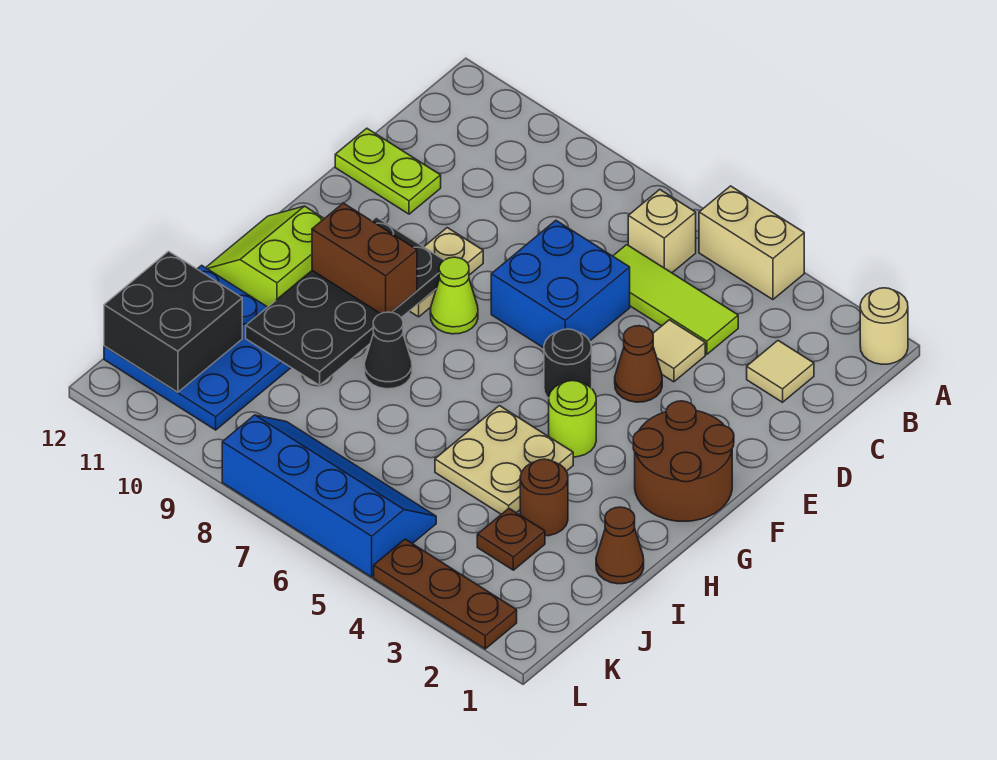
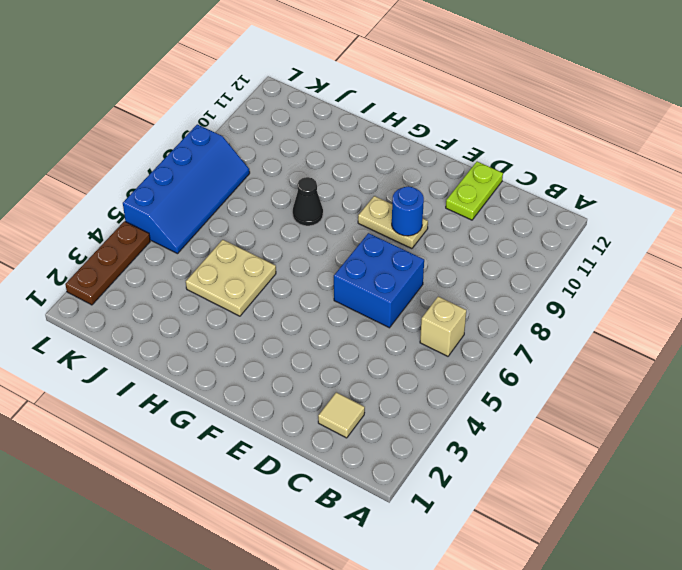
blue 1x1 round brick [392,186,424,236] -> none
none -> tan 1x1 round brick [860,288,908,364]
none -> tan 1x2 brick [699,186,804,300]
none -> lime 1x3 tile [613,245,738,354]

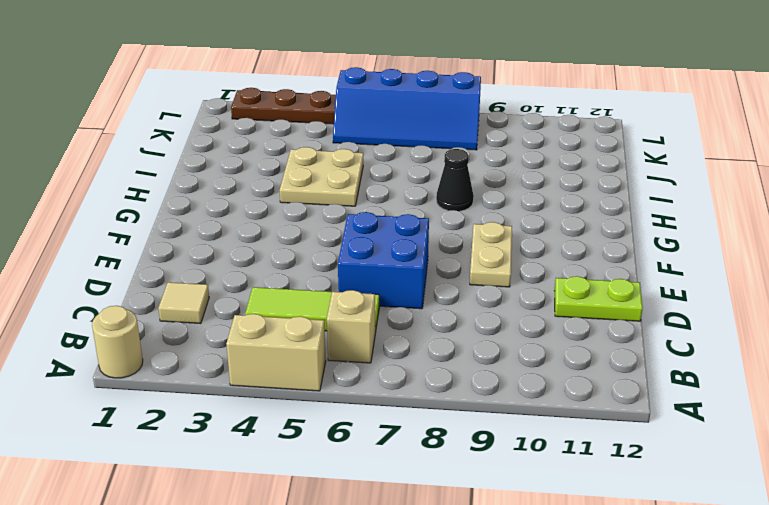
none -> tan 1x1 tile [653,320,705,382]
none -> brown 1x1 cone [615,326,662,402]
none -> brown 2x2 round brick [633,401,734,521]

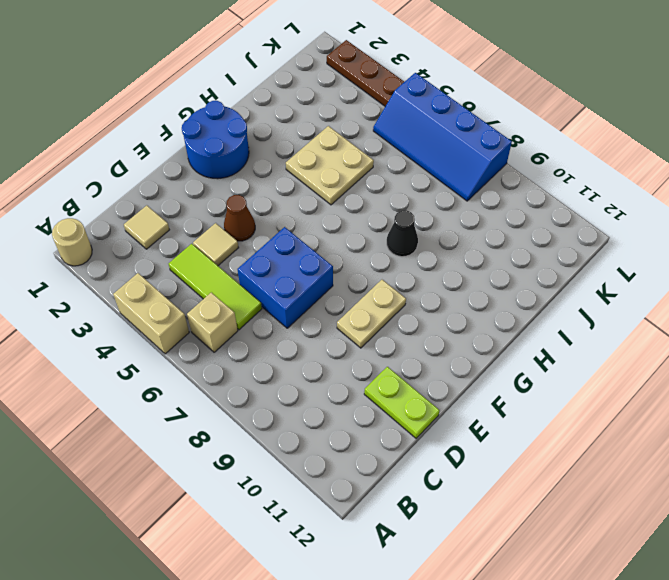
blue 2x2 round brick [182,101,249,179] -> brown 2x2 round brick [633,401,734,521]
none -> black 1x1 round brick [544,329,592,399]
none -> lime 1x1 cone [430,257,478,334]
none -> lime 1x1 round brick [549,381,596,457]

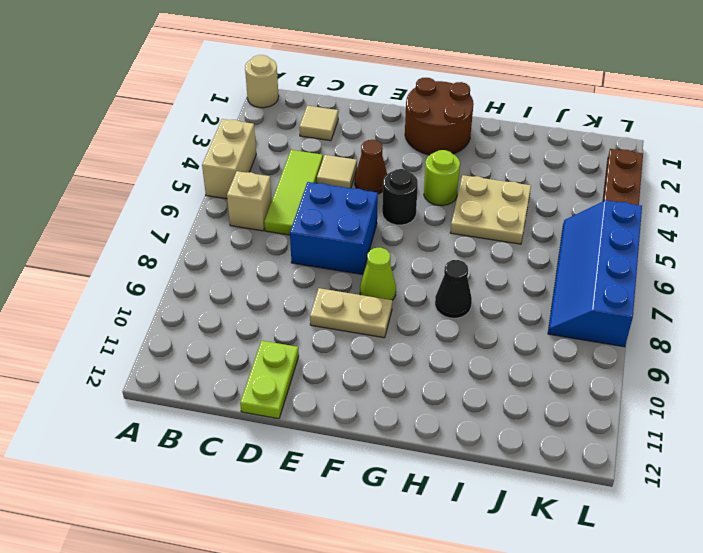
none -> lime 2x2 slope [206,206,324,307]
none -> brown 1x1 cone [596,507,644,584]
none -> brown 1x1 round brick [520,459,568,536]

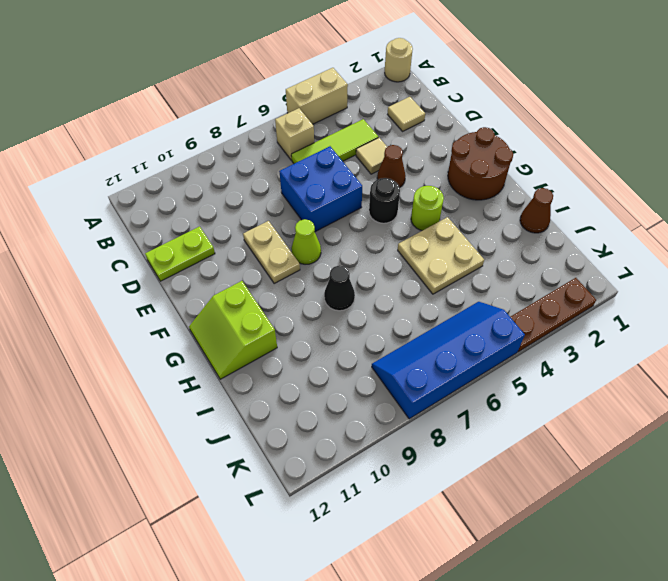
none -> brown 1x1 round brick [520,459,568,536]
none -> blue 3x3 plate [104,265,291,430]
none -> brown 1x1 plate [477,509,545,570]

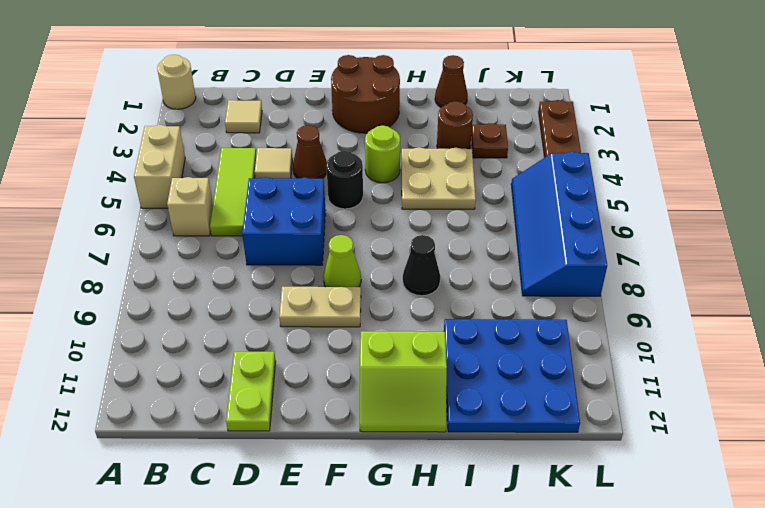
none -> black 2x4 plate [246,217,444,385]
none -> black 2x2 brick [104,251,242,392]
none -> brown 1x2 brick [312,203,417,314]

